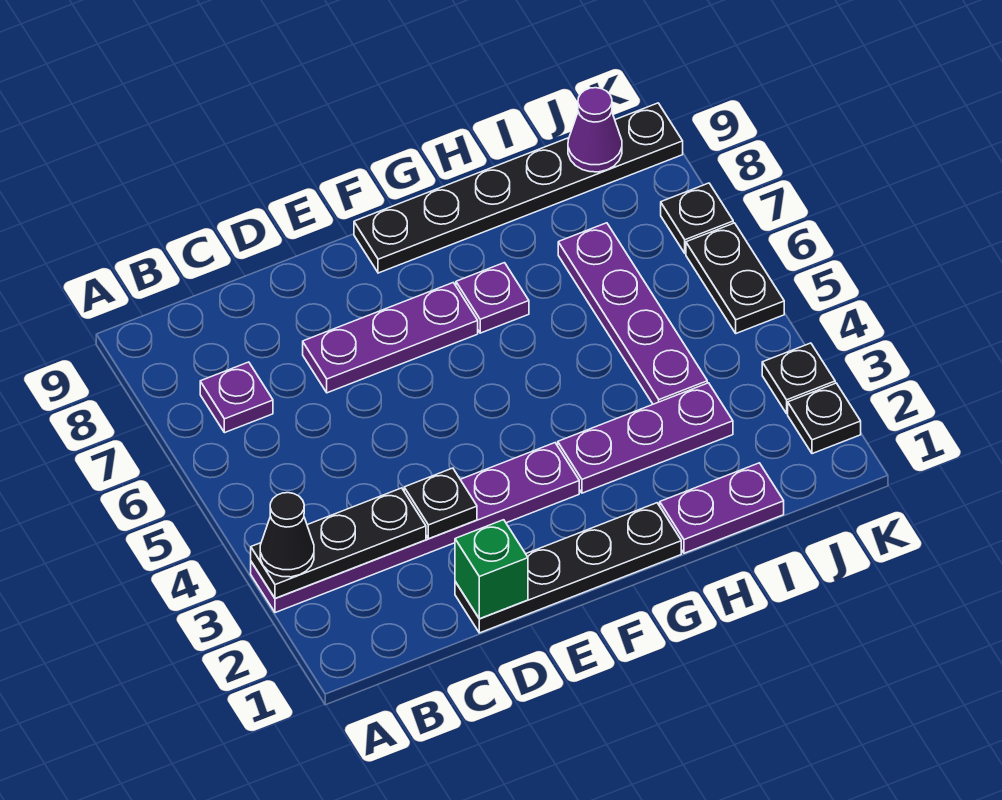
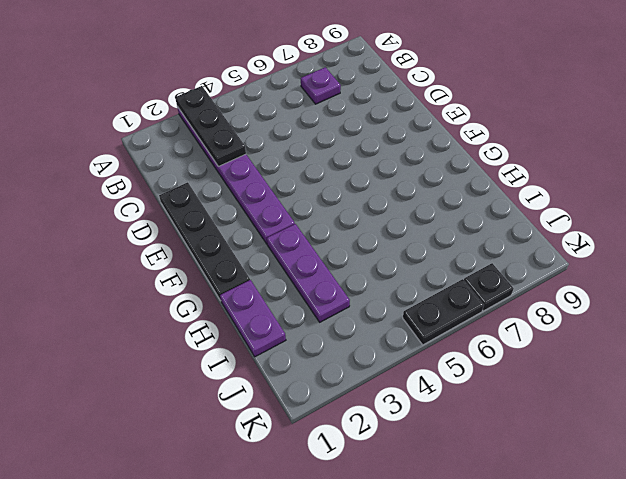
none -> purple 1x3 plate [303,283,478,393]
none -> black 1x6 plate [354,103,683,273]
none -> purple 1x1 plate [456,263,529,333]

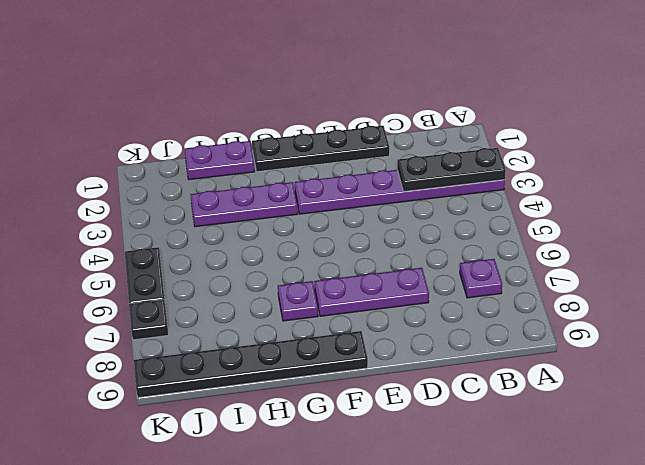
none -> purple 1x4 plate [558,223,707,404]
none -> black 1x1 plate [788,383,861,454]
none -> black 1x1 plate [762,343,835,413]

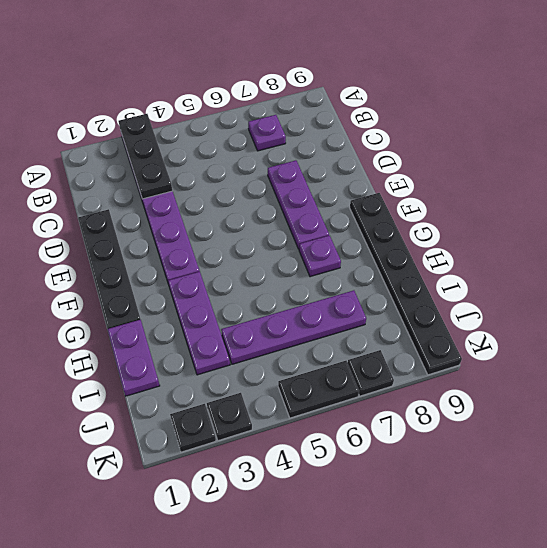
none -> green 1x1 brick [455,520,528,619]
none -> black 1x1 plate [404,468,477,539]
none -> purple 1x1 cone [568,88,622,172]

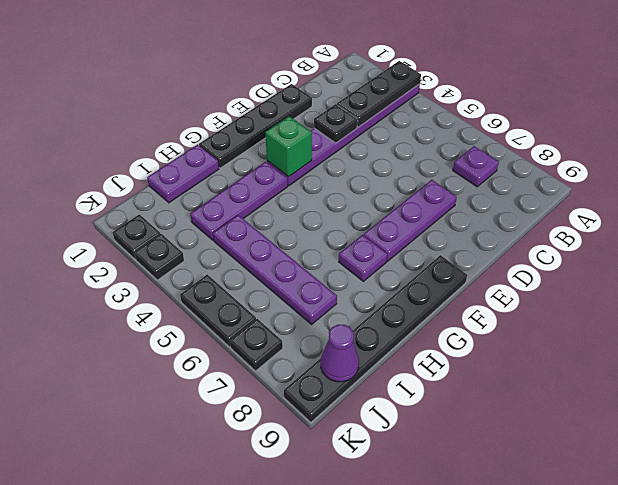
green 1x1 brick [265,116,312,177] -> green 1x1 brick moved to [455,520,528,619]
none -> black 1x1 cone [260,493,314,577]

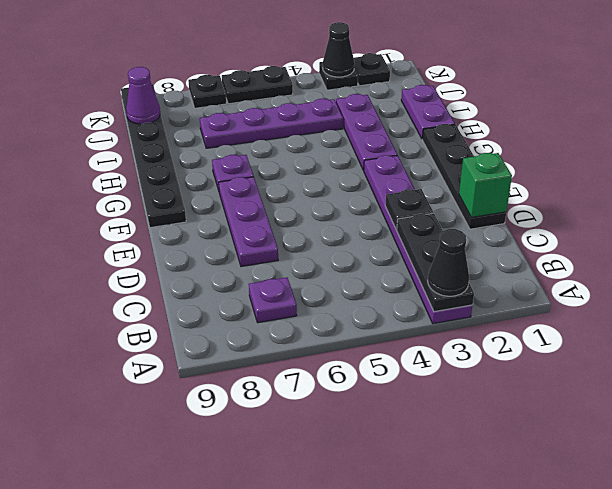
black 1x1 cone [323,22,355,77] -> none

